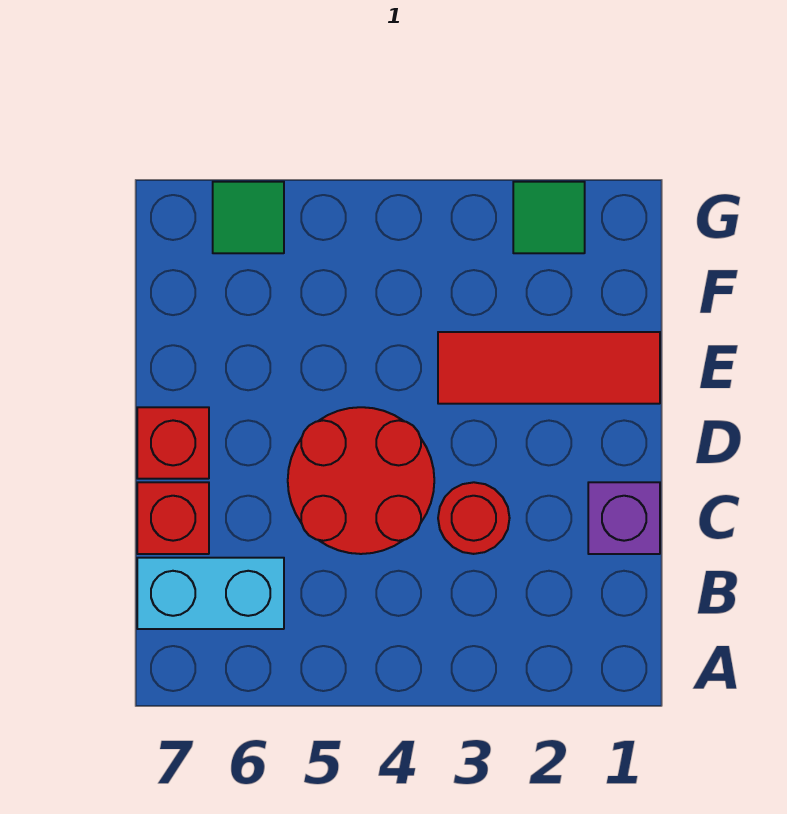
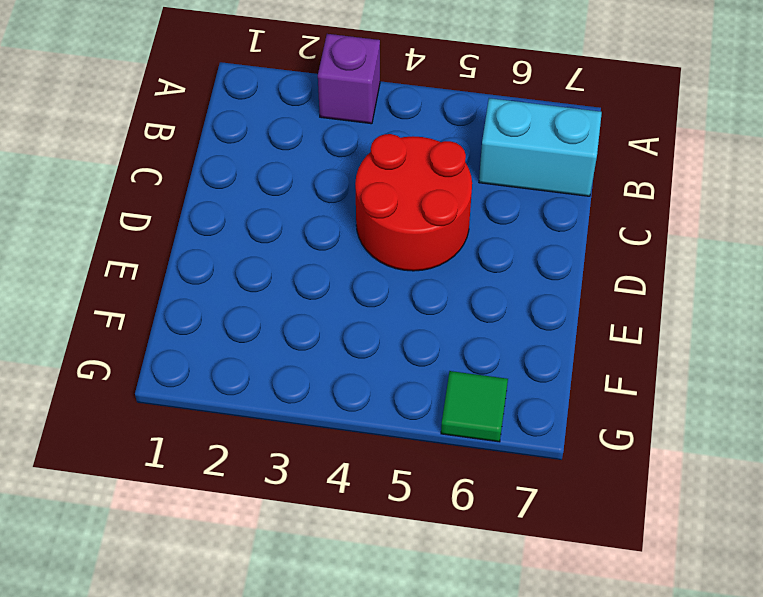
purple 1x1 brick [318,34,380,124] -> purple 1x1 brick moved to [588,482,660,554]
none -> red 1x1 round brick [438,482,510,554]
none -> red 1x1 brick [137,482,209,554]

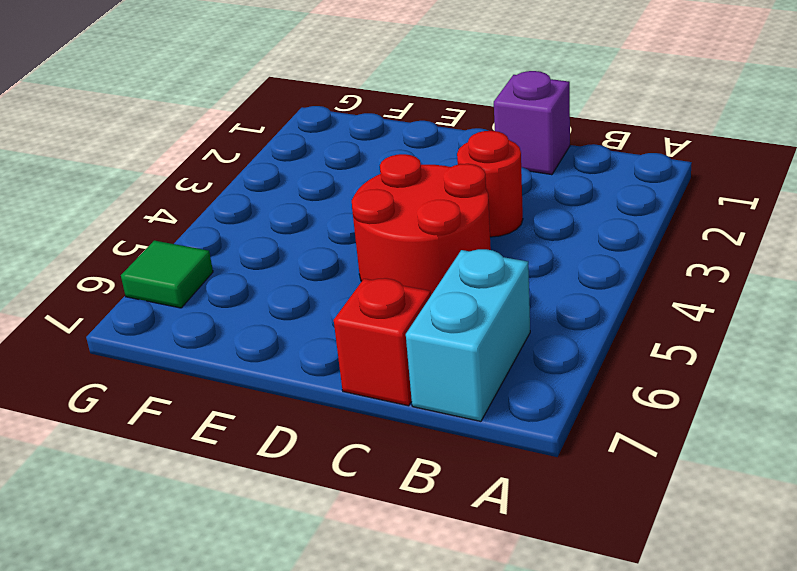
none -> red 1x1 brick [137,407,209,479]
none -> red 1x3 tile [438,332,660,404]

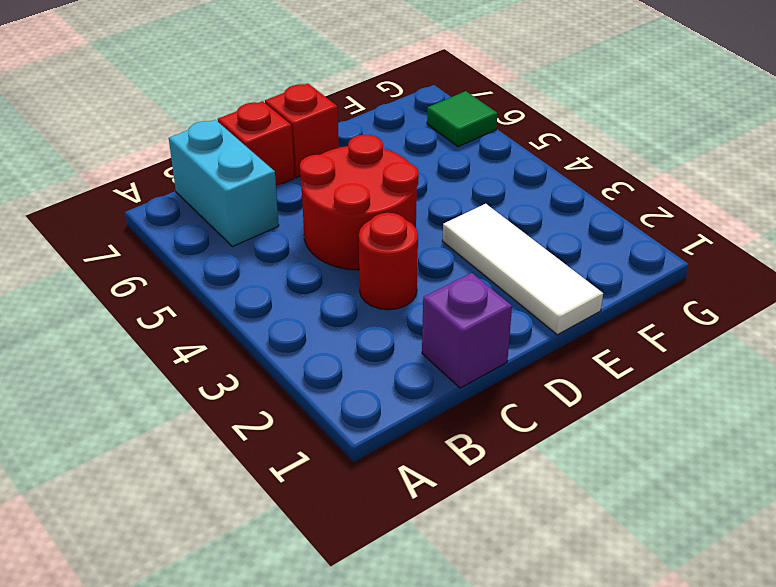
white 1x3 tile [442,204,603,335] -> red 1x3 tile [438,332,660,404]
none -> green 1x1 tile [513,182,585,253]

